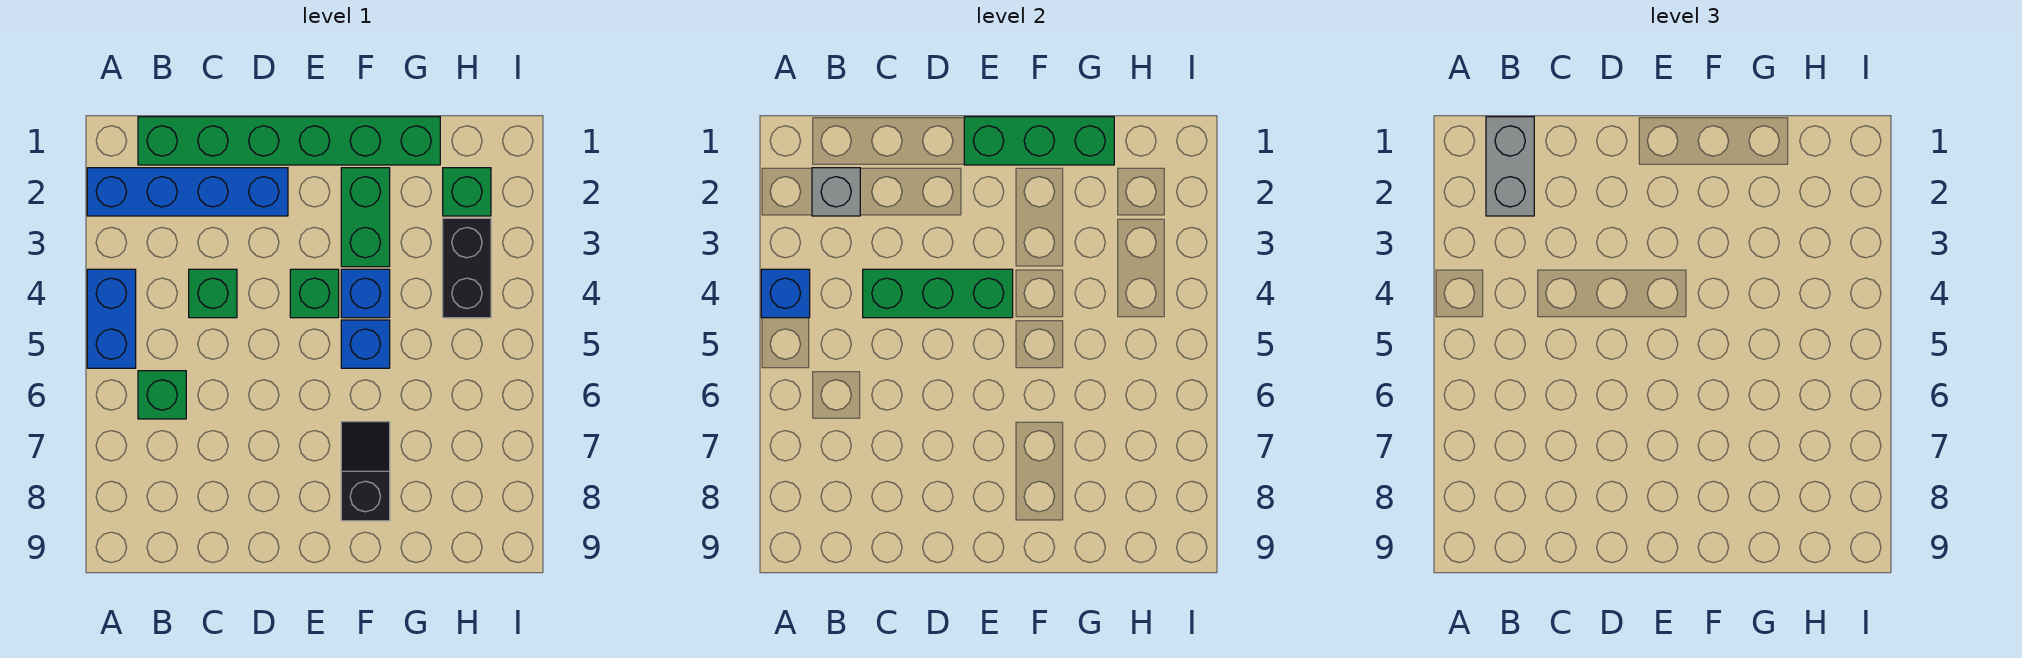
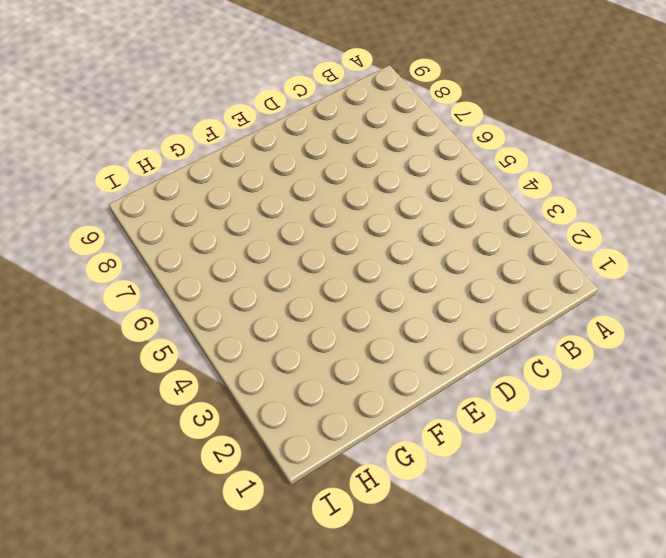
none -> blue 1x4 brick [87,168,288,216]
none -> blue 1x2 brick [87,269,136,368]
none -> green 1x6 brick [138,117,440,165]

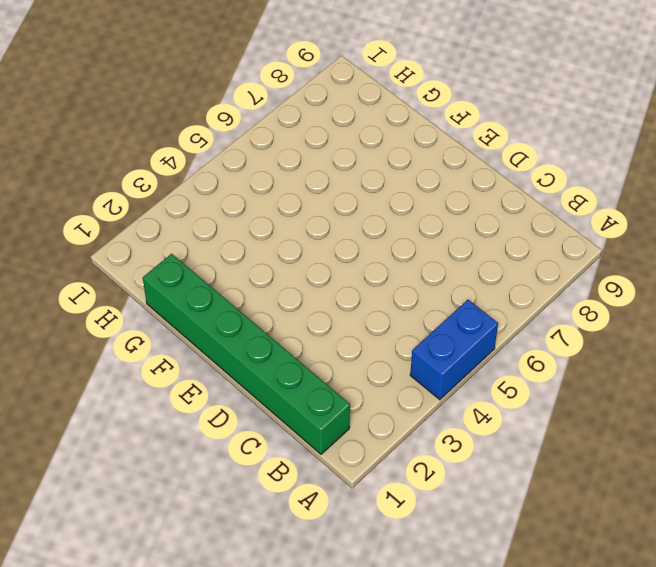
none -> blue 1x4 brick [87,168,288,216]
none -> green 1x1 brick [138,371,186,419]
none -> green 1x1 brick [189,269,237,318]

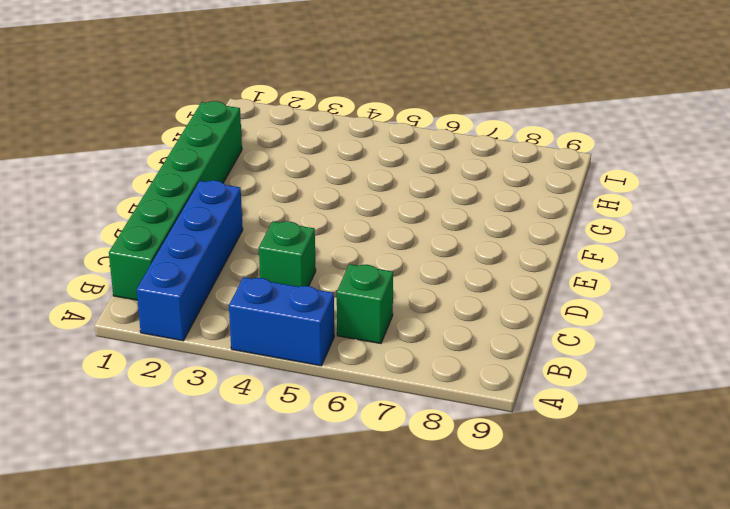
none -> green 1x1 brick [290,269,339,318]
none -> green 1x2 brick [341,168,390,267]
none -> blue 1x1 brick [341,269,390,318]

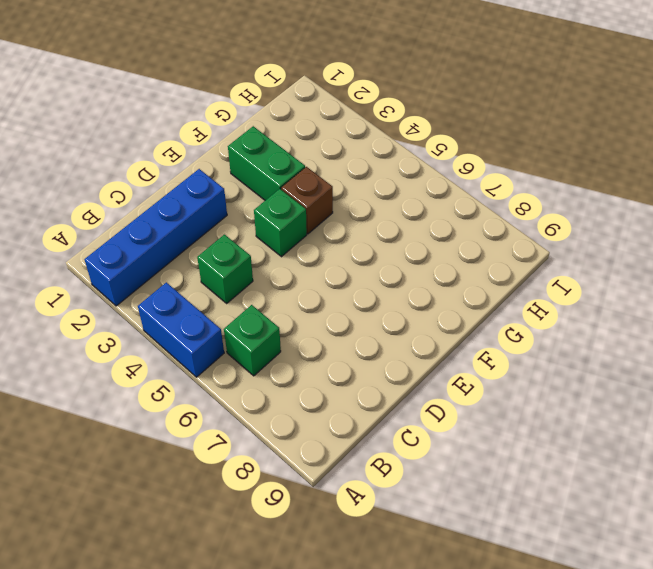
brown 1x1 brick [281,167,333,234] -> blue 1x1 brick [341,269,390,318]
none -> green 1x6 brick [138,117,440,165]
none -> blue 1x1 brick [341,320,390,368]
none -> black 1x2 slope [341,422,390,521]

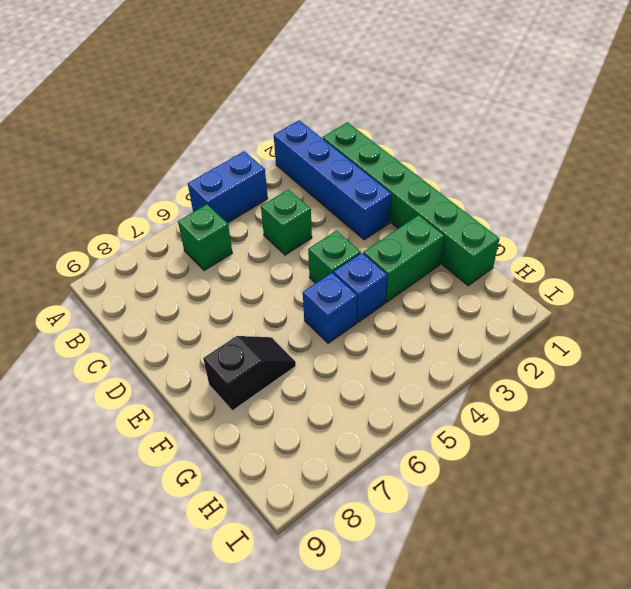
none -> green 1x1 brick [443,168,491,216]
none -> black 1x2 brick [443,218,491,318]
none -> blue 1x1 brick [761,269,810,318]

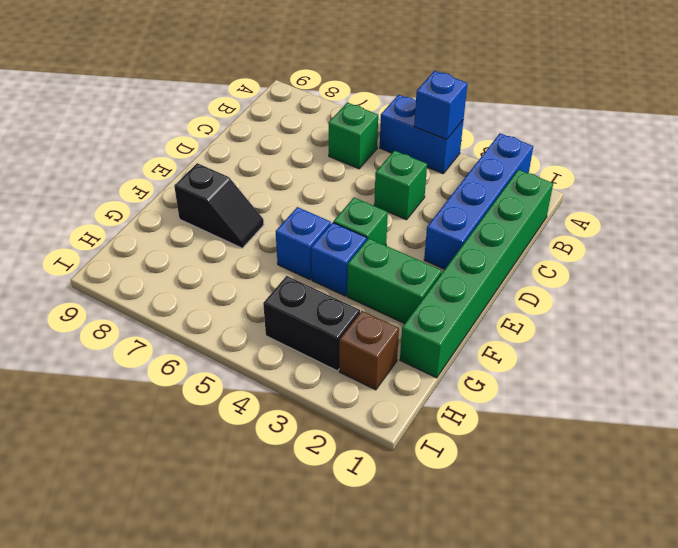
brown 1x1 brick [339,311,399,390] -> green 1x1 brick [443,168,491,216]
none -> grey 1x1 brick [812,168,860,216]
none -> green 1x3 brick [863,269,1013,318]
none -> green 1x3 brick [964,117,1114,165]

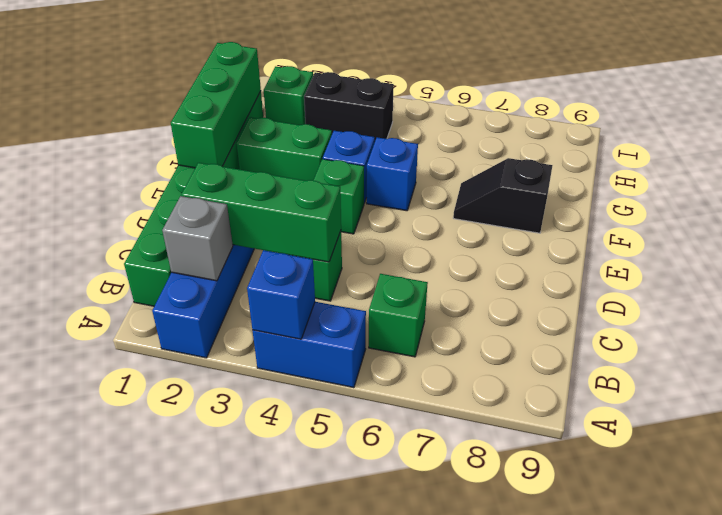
green 1x3 brick [181,163,341,262] -> green 1x3 brick turned to [863,269,1013,318]
none -> grey 1x2 brick [1486,117,1534,216]

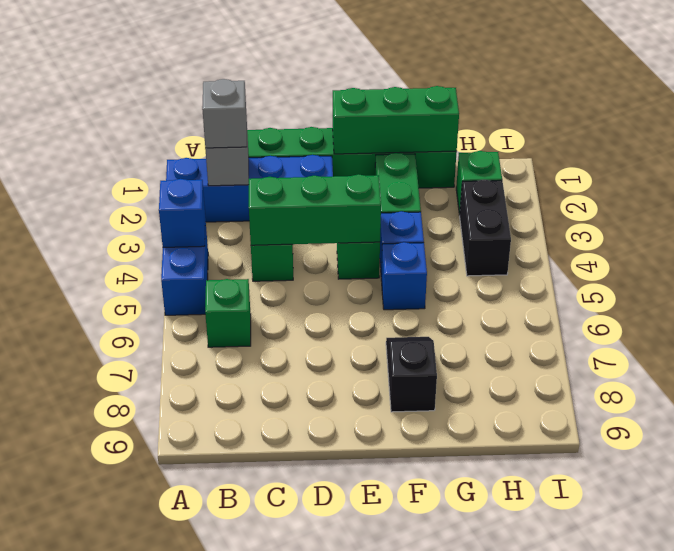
grey 1x1 brick [202,79,247,148] -> grey 1x2 brick [1486,117,1534,216]

